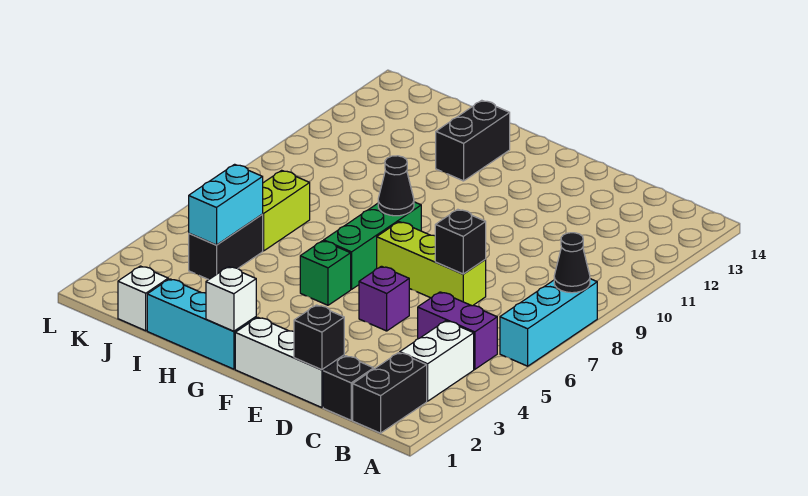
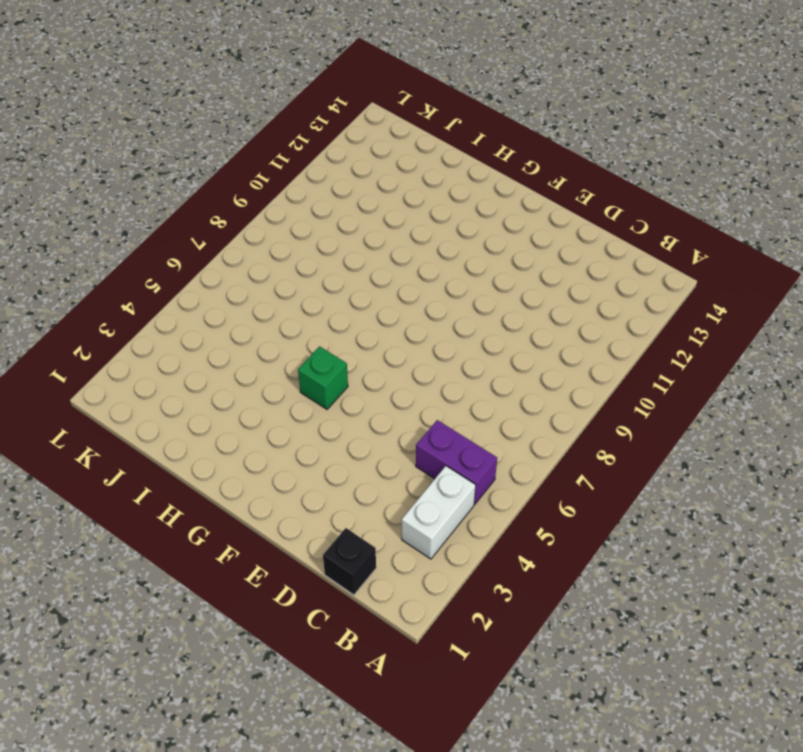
none -> cyan 1x3 brick [500,279,597,366]
none -> black 1x2 brick [353,353,427,433]
none -> white 1x3 brick [235,317,344,408]

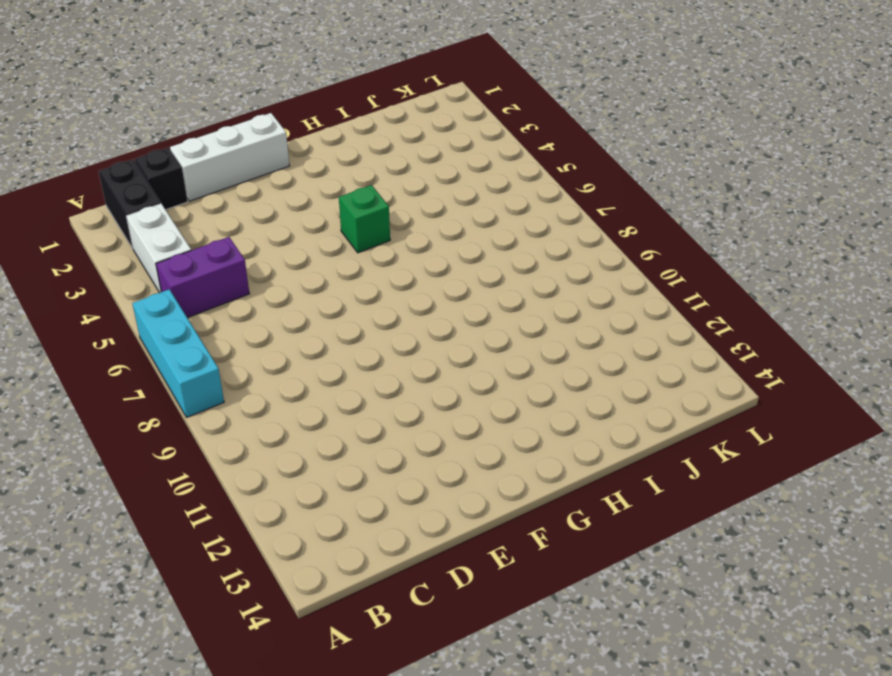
none -> lime 1x3 brick [377,222,486,306]
none -> purple 1x1 brick [359,266,409,331]
none -> cyan 1x3 brick [147,279,256,369]

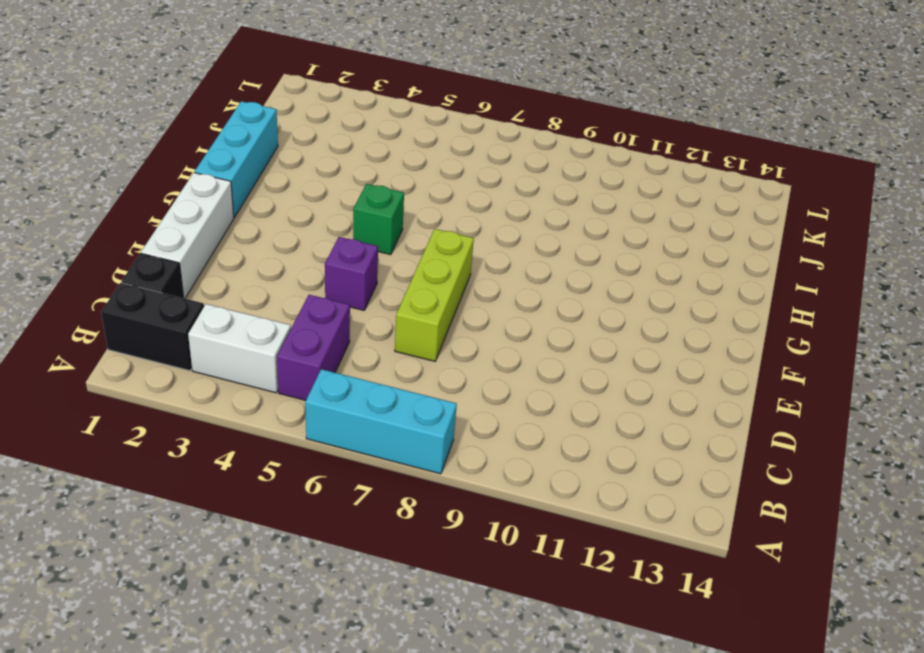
none -> green 1x3 brick [324,202,421,289]
none -> black 1x2 brick [436,100,510,181]
none -> white 1x1 brick [118,266,168,331]

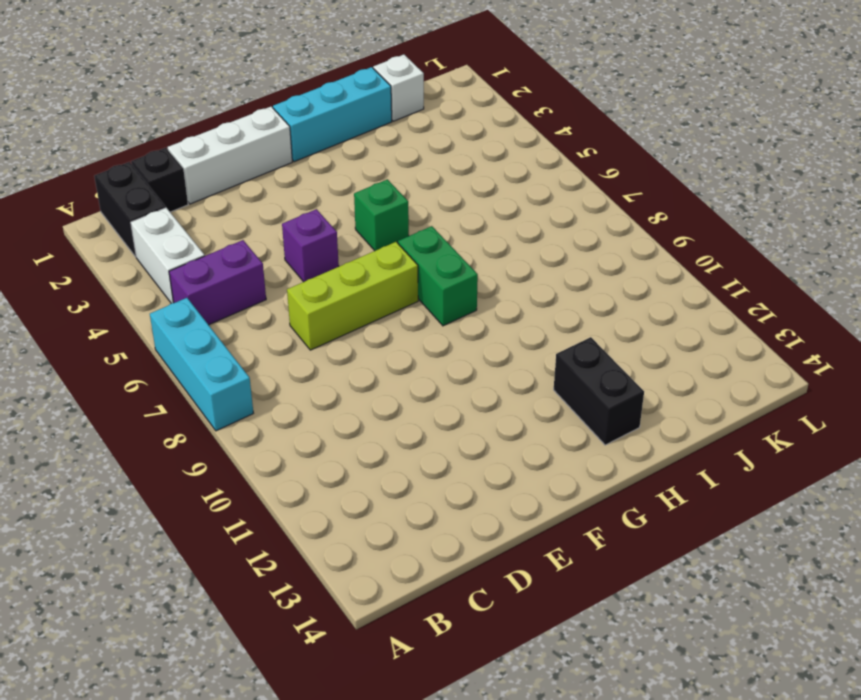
green 1x2 brick [398,226,478,326] -> green 1x3 brick [324,202,421,289]
none -> black 1x2 brick [189,215,263,280]
none -> lime 1x2 brick [262,170,310,251]
none -> black 1x1 cone [554,233,590,293]

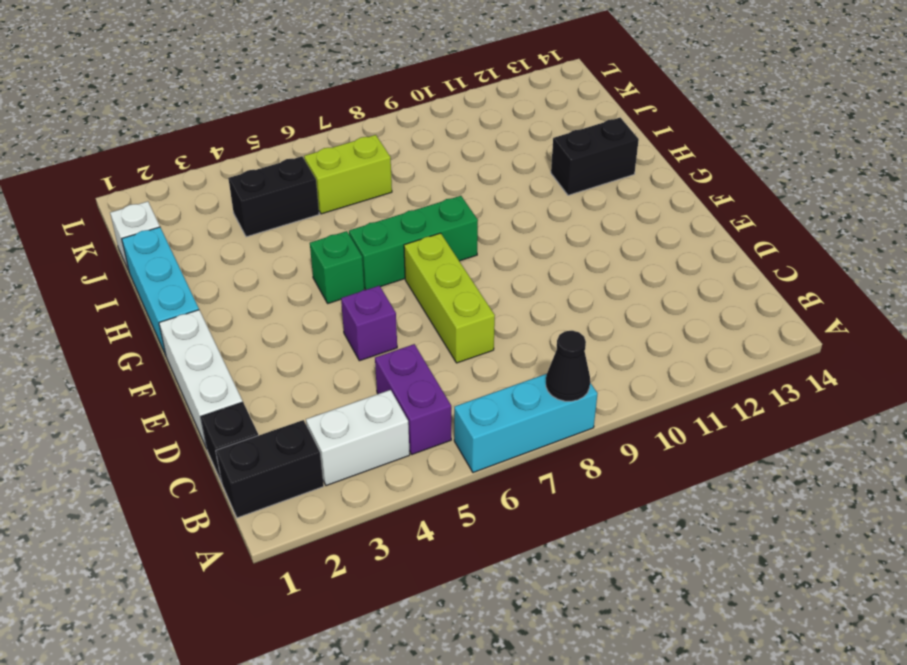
none -> black 1x1 brick [294,305,344,370]
none -> black 1x1 brick [435,209,486,274]
none -> white 1x1 brick [206,267,256,331]

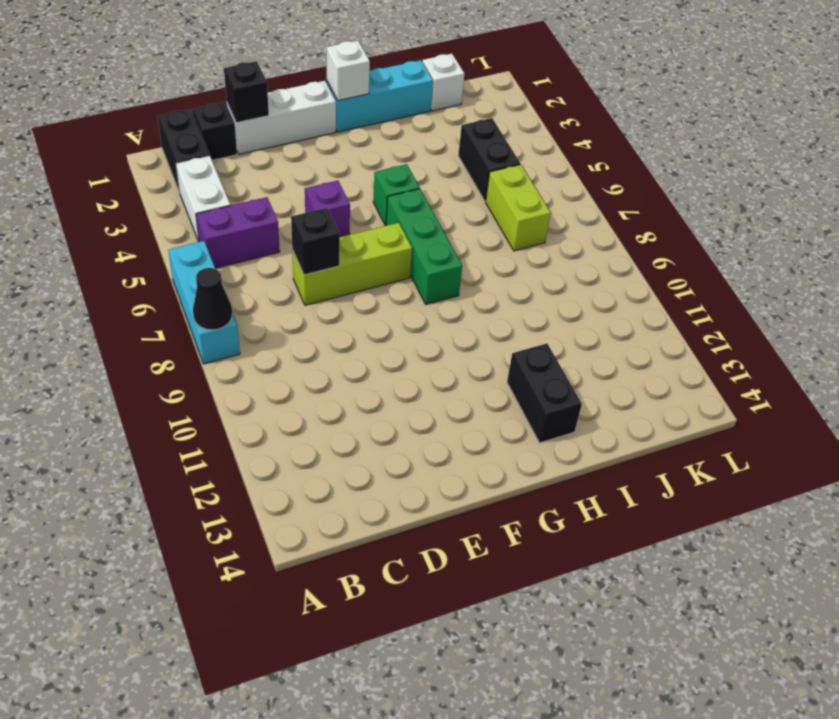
none -> black 1x1 cone [378,156,414,216]
none -> cyan 1x2 brick [189,164,263,245]

